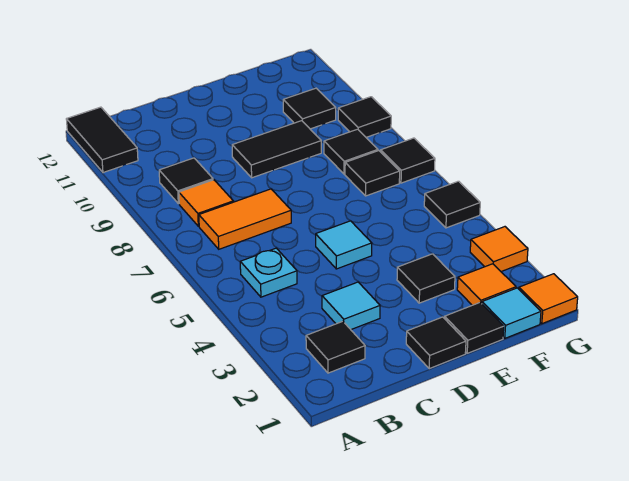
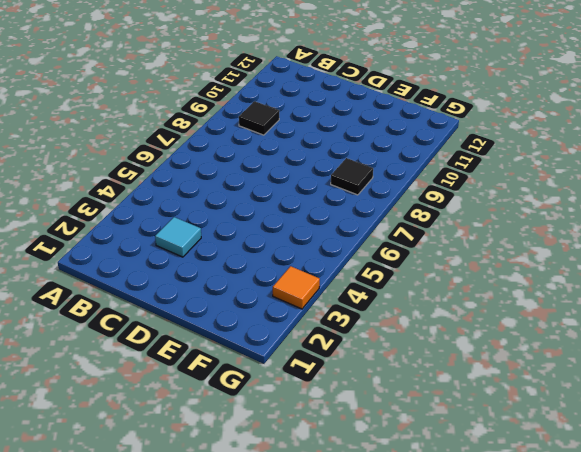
none -> black 1x2 tile [66,107,138,173]
none -> black 1x1 tile [306,321,365,373]
none -> cyan 1x1 plate [240,248,297,297]

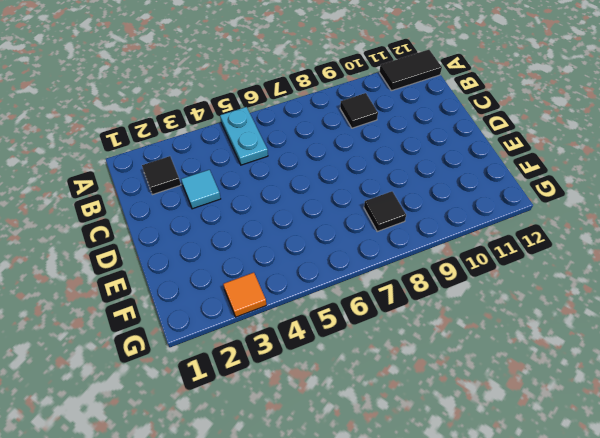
cyan 1x2 plate [220,107,268,165] -> cyan 1x1 plate [240,248,297,297]
none -> orange 1x2 tile [199,189,291,249]
none -> orange 1x1 tile [179,180,233,226]
none -> black 1x1 tile [406,317,466,369]

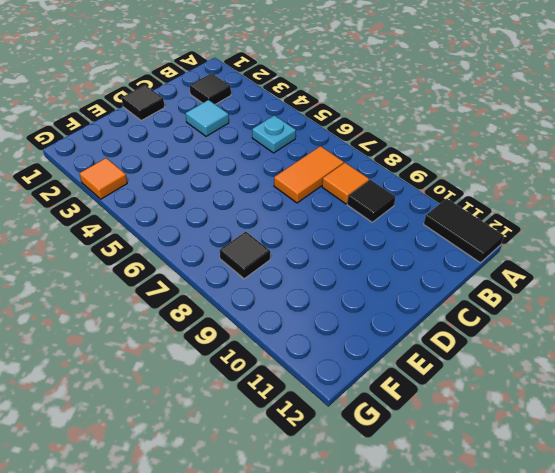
none -> cyan 1x1 tile [316,221,372,269]
none -> black 1x2 tile [232,121,321,178]
none -> black 1x1 tile [445,303,504,353]

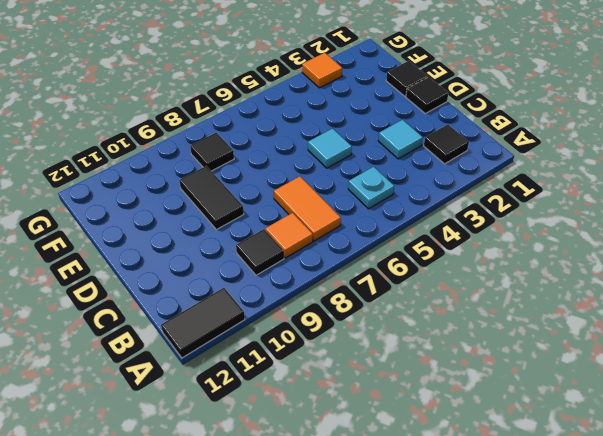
none -> black 1x1 tile [397,254,455,303]
none -> cyan 1x1 tile [482,288,541,338]
none -> orange 1x1 tile [457,264,516,305]

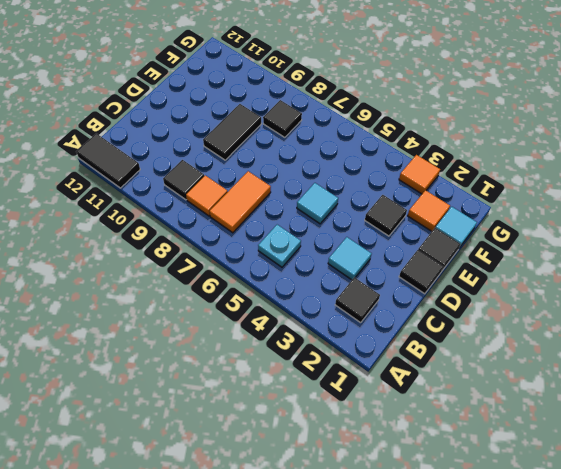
none -> black 1x1 tile [345,151,400,196]
none -> black 1x1 tile [283,88,336,129]
none -> orange 1x1 tile [519,274,578,324]

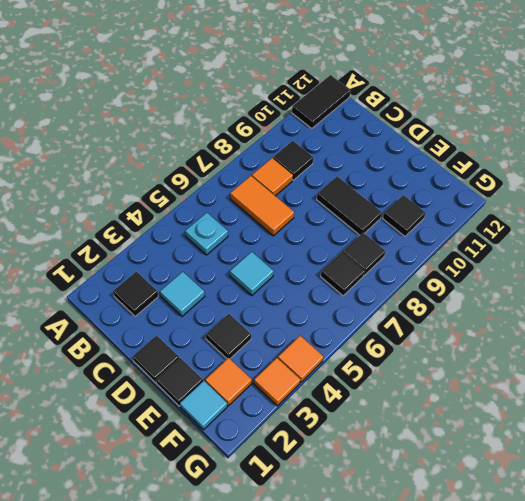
orange 1x1 tile [278,336,324,383] -> orange 1x1 tile moved to [519,274,578,324]
none -> black 1x1 tile [424,181,480,228]
none -> black 1x1 tile [381,138,435,183]
none -> black 1x1 tile [338,97,391,137]

